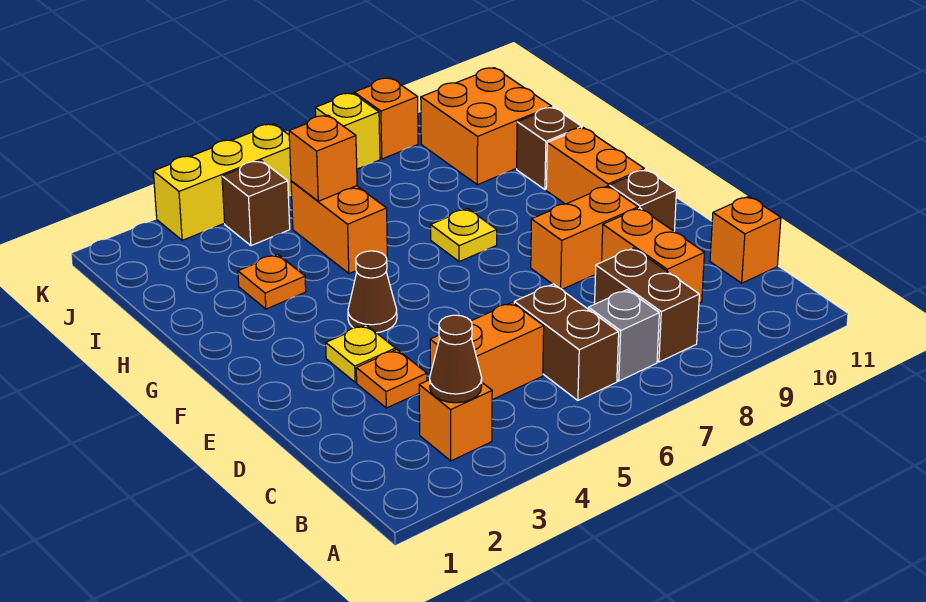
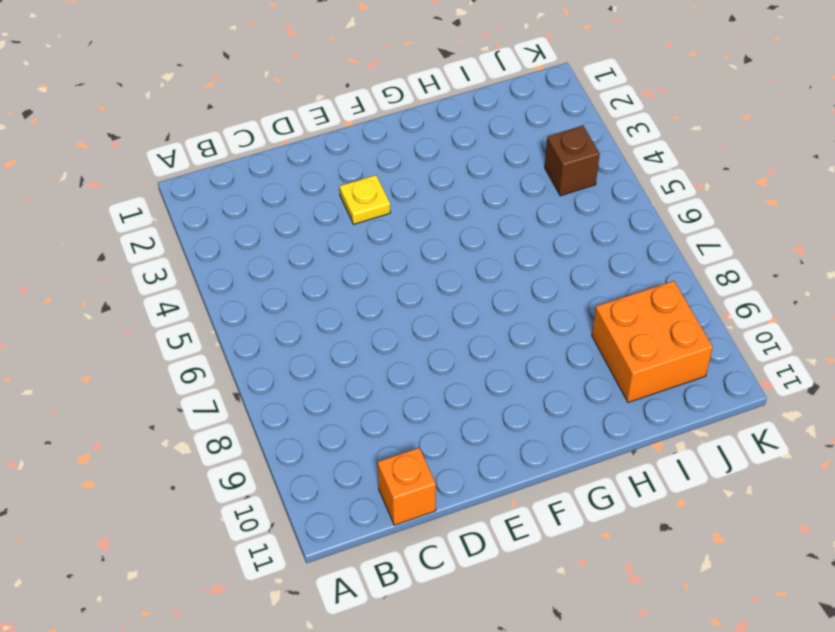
none -> orange 1x1 brick [419,380,492,461]
none -> brown 1x2 brick [514,284,619,400]
none -> grey 1x1 brick [588,290,659,381]

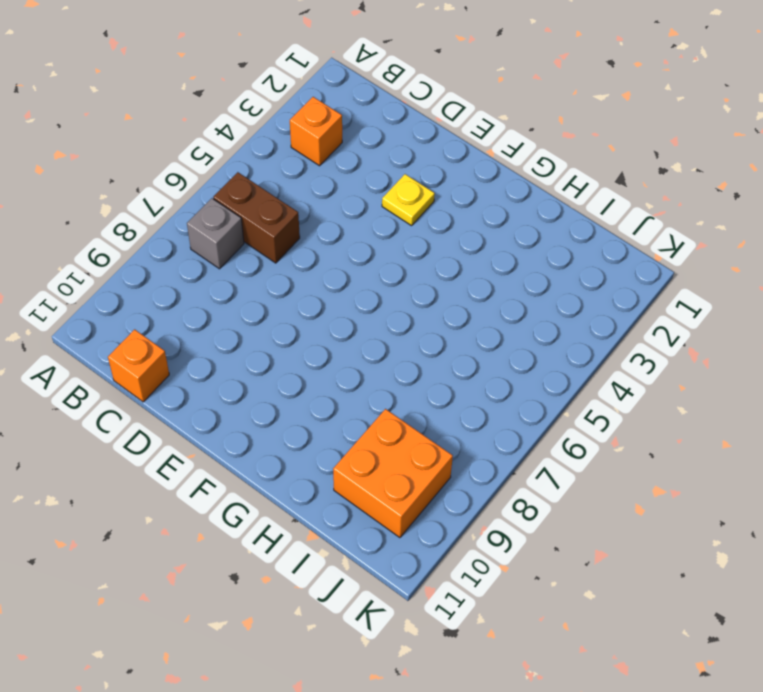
none -> brown 1x2 brick [595,248,699,362]
none -> orange 1x2 brick [430,302,544,400]
none -> orange 1x2 brick [602,208,704,303]

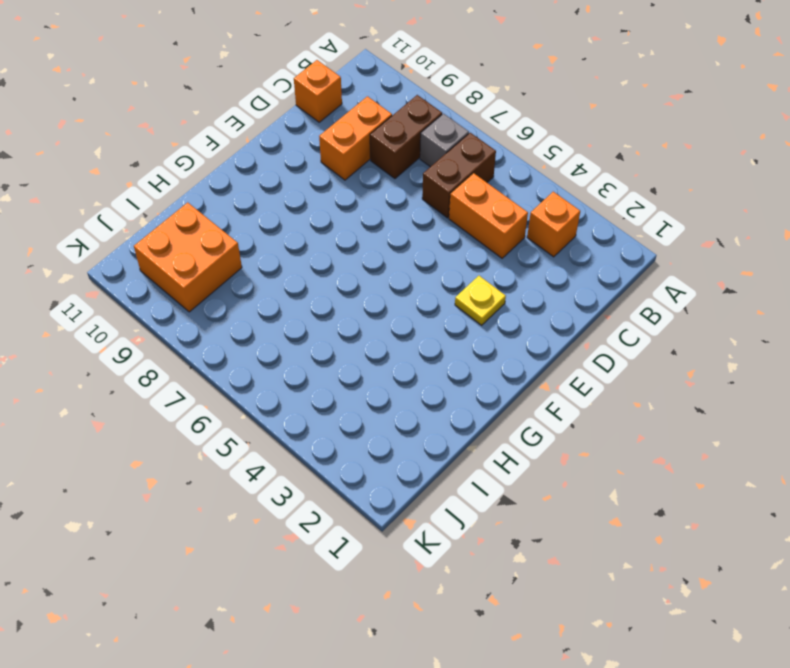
none -> orange 1x1 plate [356,349,427,408]
none -> orange 1x2 brick [531,186,638,289]
none -> brown 1x1 brick [610,170,677,231]

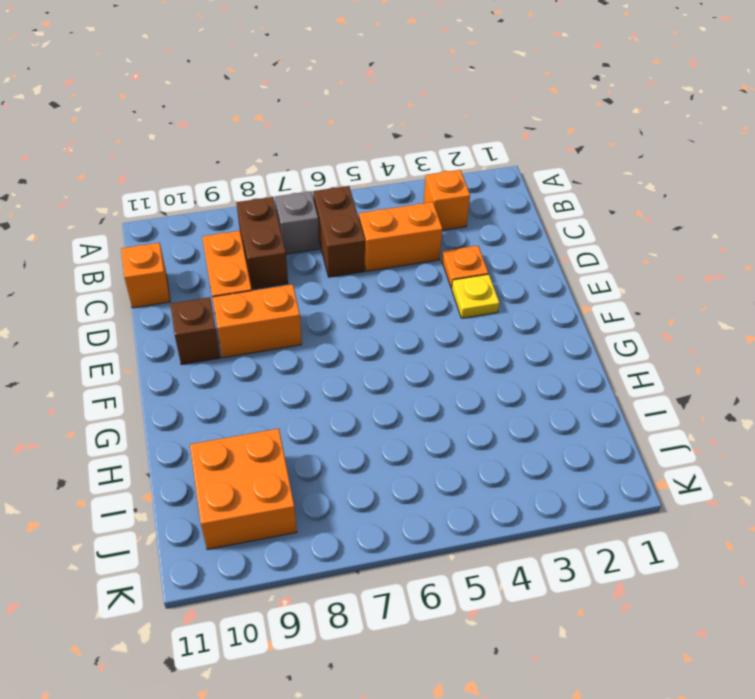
none -> brown 1x1 cone [348,251,397,333]
none -> orange 1x2 brick [546,128,644,204]
none -> yellow 1x1 plate [431,209,497,262]

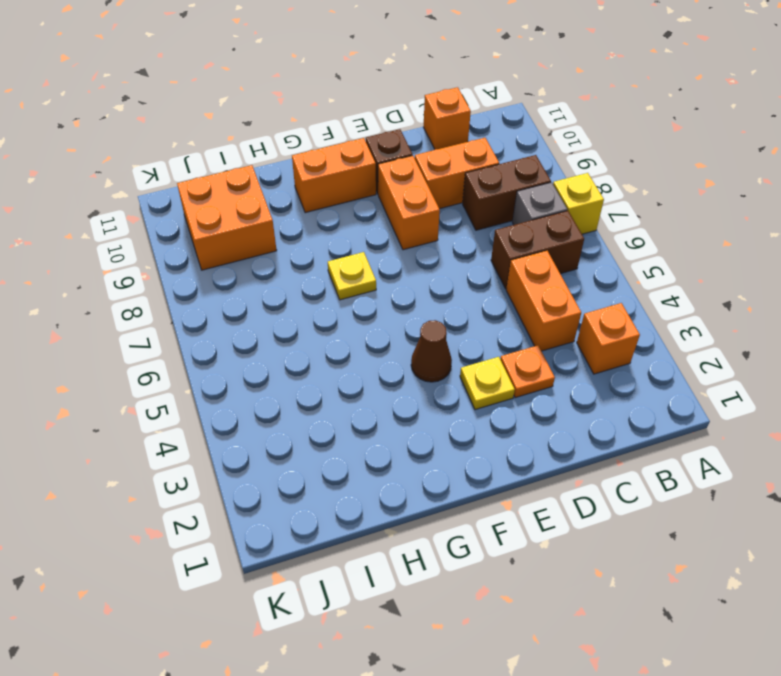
yellow 1x1 brick [553,173,604,234] -> yellow 1x1 brick moved to [315,93,380,169]
none -> orange 1x1 plate [238,254,306,309]
none -> orange 1x2 brick [291,181,387,273]
none -> brown 1x1 brick [517,107,582,190]

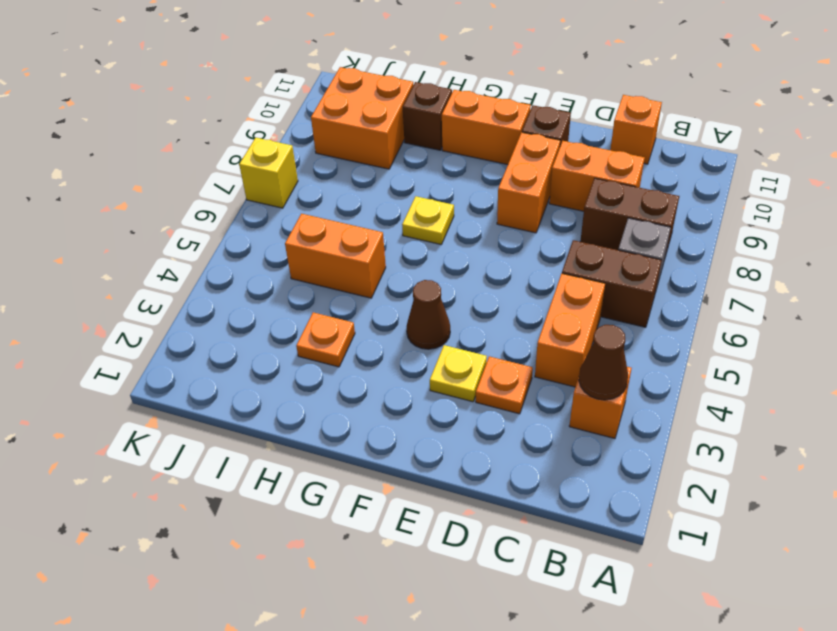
none -> brown 1x1 brick [222,161,290,246]
none -> yellow 1x3 brick [153,124,292,240]
none -> orange 1x1 brick [354,78,418,159]

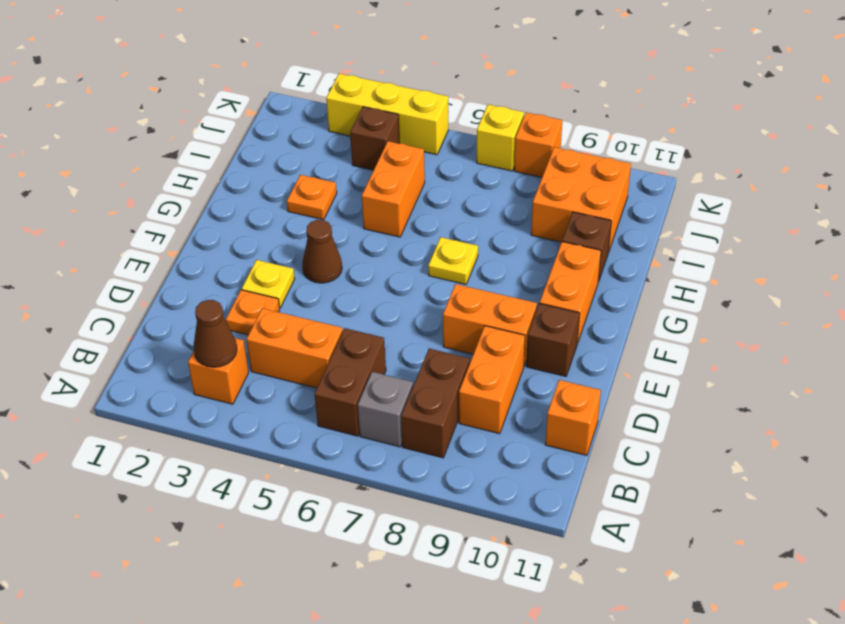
none -> orange 1x1 brick [289,115,357,201]

